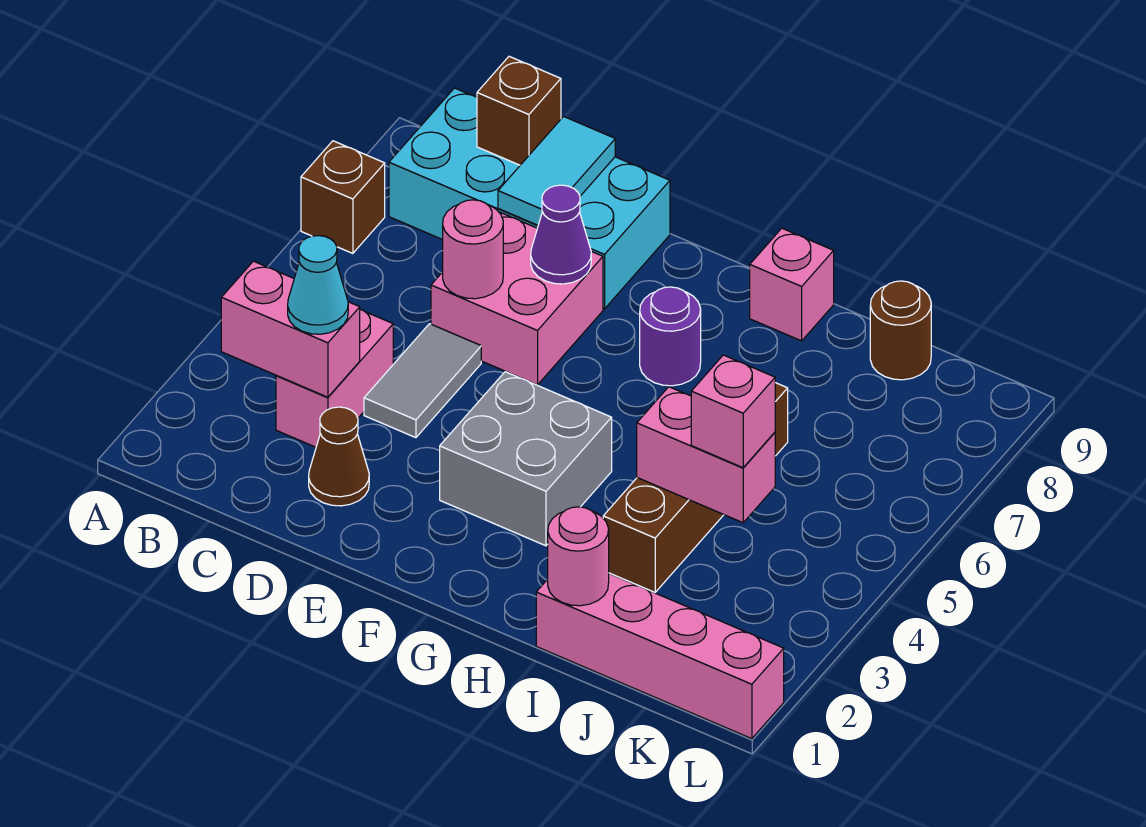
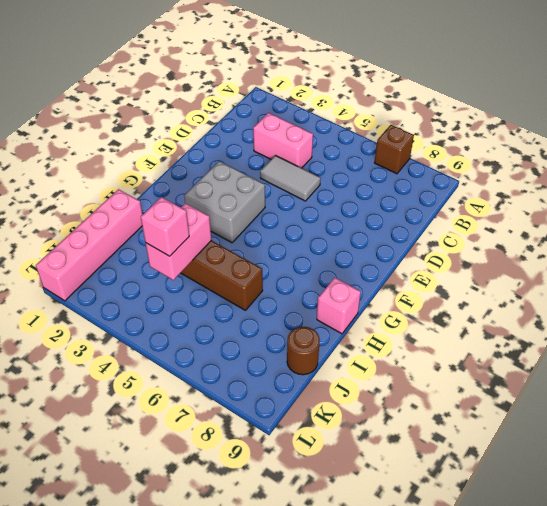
none -> cyan 2x4 brick [389,88,670,309]
none -> brown 1x1 cone [309,407,369,506]
none -> pink 2x2 brick [431,212,603,385]

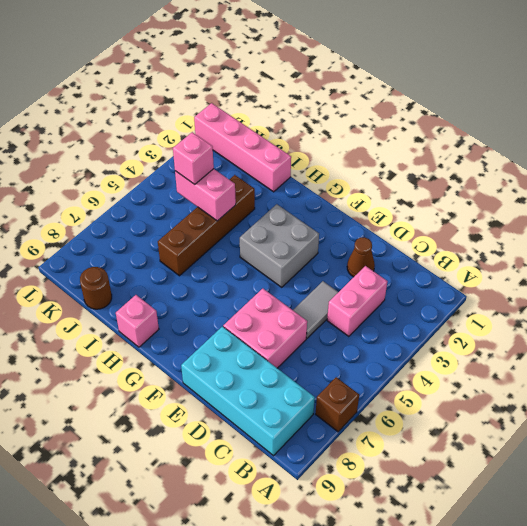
none -> purple 1x1 round brick [640,287,701,386]
none -> pink 1x2 brick [221,261,360,397]
none -> brown 1x1 brick [477,56,561,165]

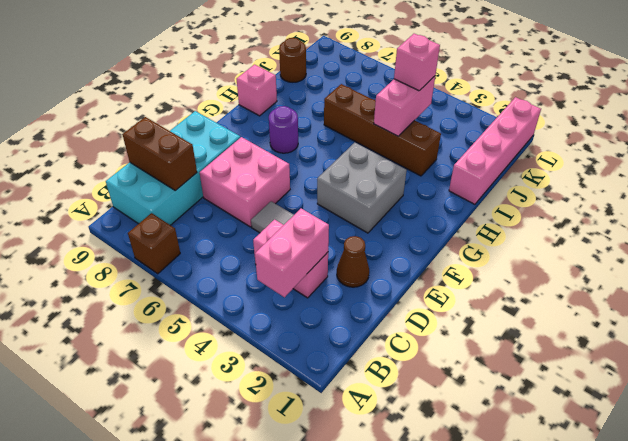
brown 1x2 brick [122,117,197,191] -> brown 1x1 brick [477,56,561,165]
none -> pink 1x1 round brick [443,200,503,299]
none -> cyan 1x2 tile [498,116,615,225]
none -> purple 1x1 cone [531,185,591,284]

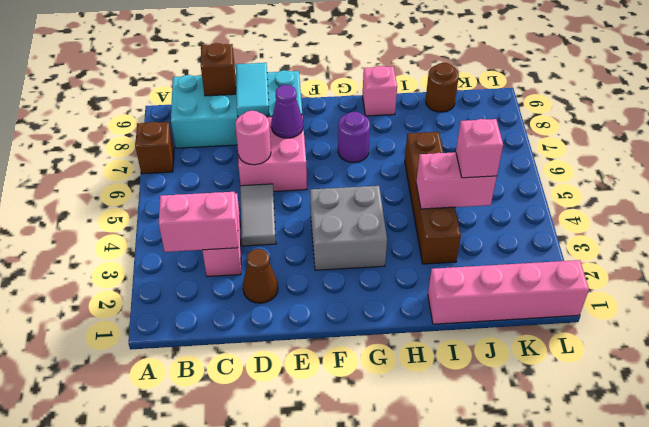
none -> pink 1x1 round brick [548,507,609,606]
none -> cyan 1x1 cone [288,236,348,334]

